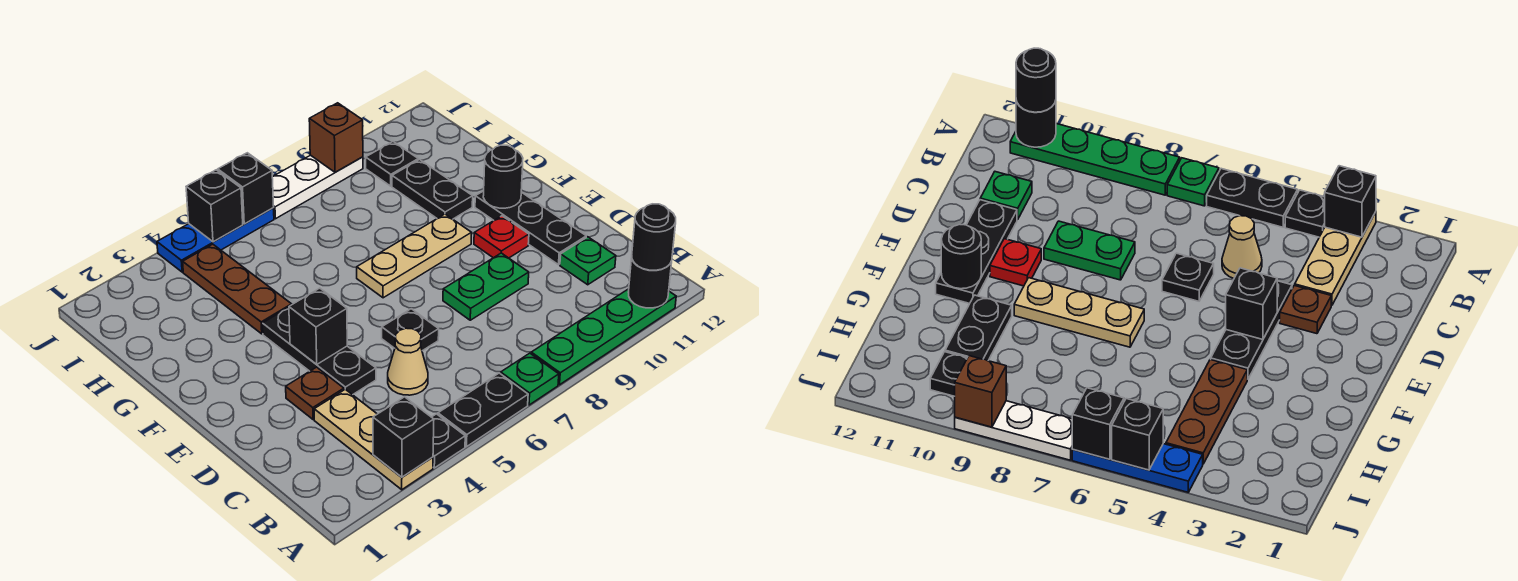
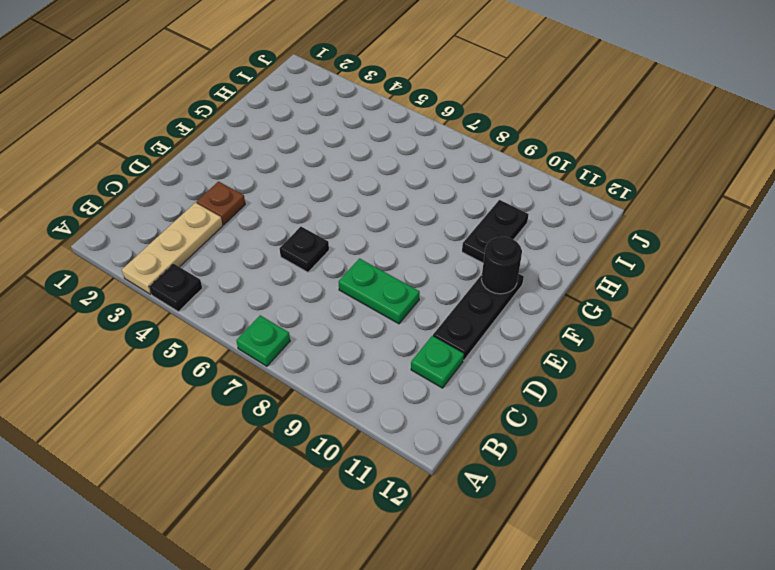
none -> black 1x2 plate [438,373,528,447]
none -> green 1x4 plate [531,289,676,385]
none -> tan 1x1 cone [388,328,428,395]

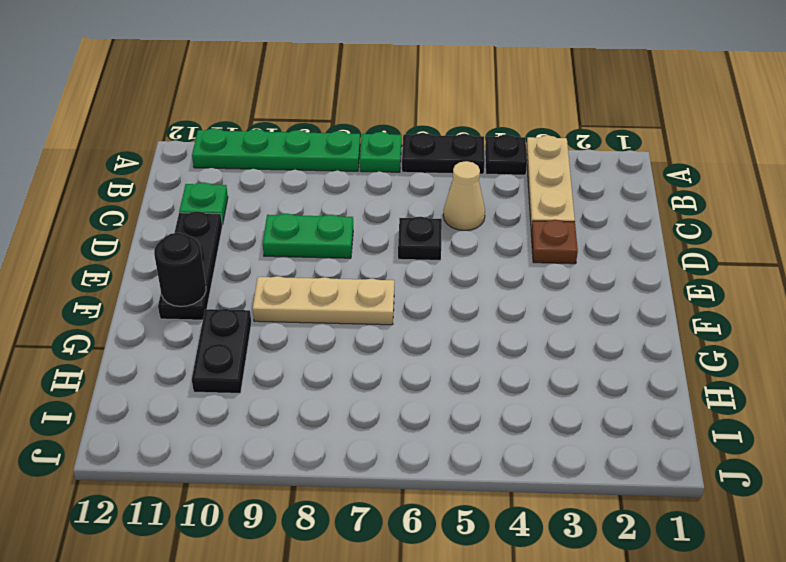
none -> black 1x3 plate [263,308,376,395]
none -> red 1x1 plate [474,216,529,258]
none -> brown 1x3 plate [183,244,292,334]

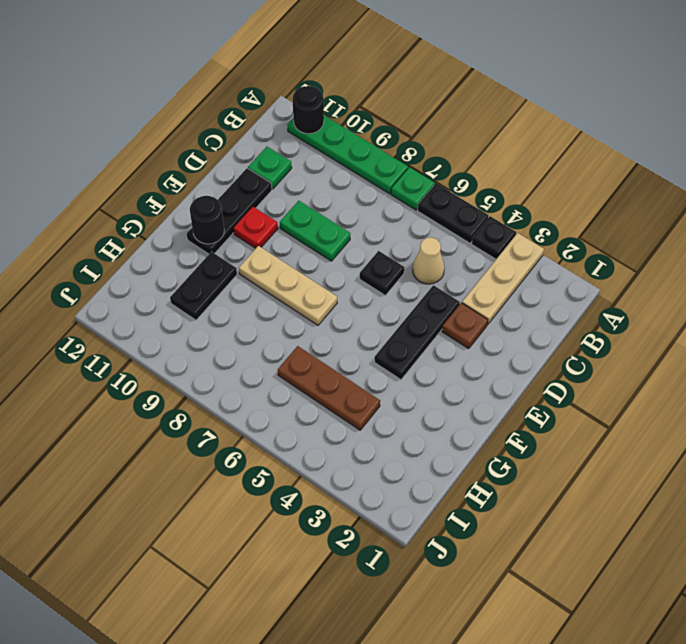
brown 1x3 plate [278,346,380,430] -> brown 1x3 plate turned to [183,244,292,334]
none -> black 1x1 plate [366,142,418,186]
none -> blue 1x3 plate [157,208,274,272]
none -> white 1x3 plate [272,155,363,219]

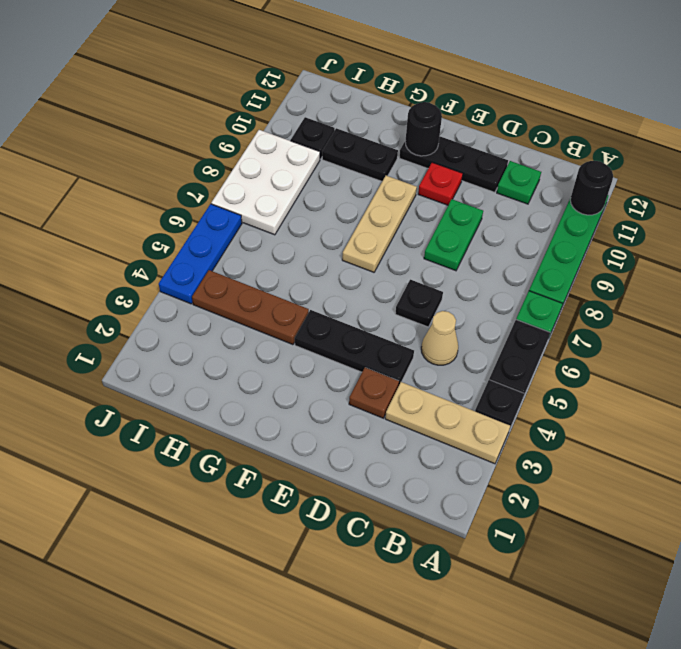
white 2x3 plate [211,130,320,235] -> white 1x3 plate [272,155,363,219]
none -> black 1x1 brick [373,397,434,477]
none -> black 1x1 brick [289,288,347,364]
none -> black 1x1 brick [186,170,243,242]

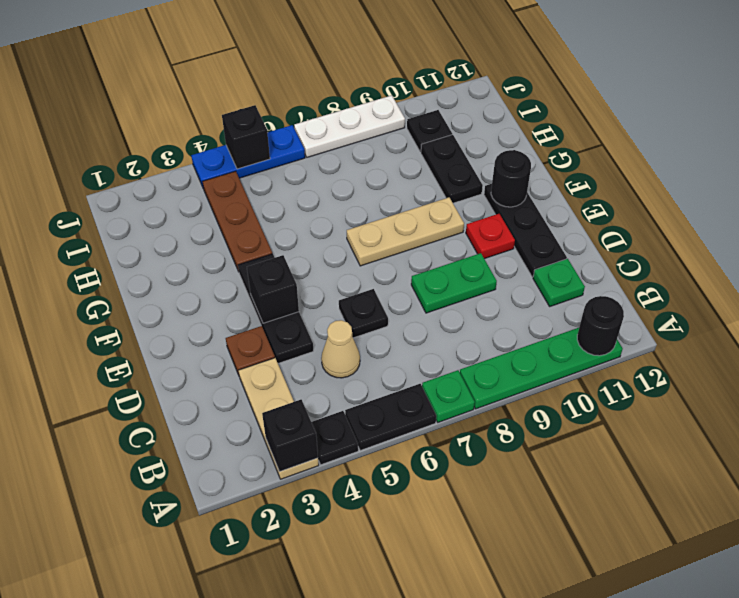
none -> black 1x1 brick [218,153,274,224]
none -> brown 1x1 brick [309,103,363,172]
none -> black 1x1 round brick [632,204,676,270]

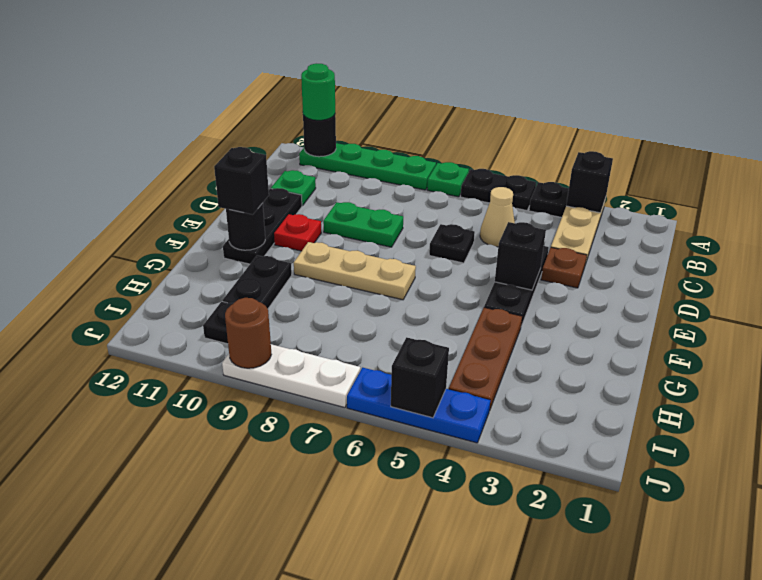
green 1x1 round brick [301,64,335,120] -> black 1x1 round brick [632,204,676,270]
black 1x1 brick [214,147,269,215] -> black 1x1 brick moved to [218,153,274,224]
brown 1x1 round brick [225,298,271,368] -> brown 1x1 brick [309,103,363,172]

